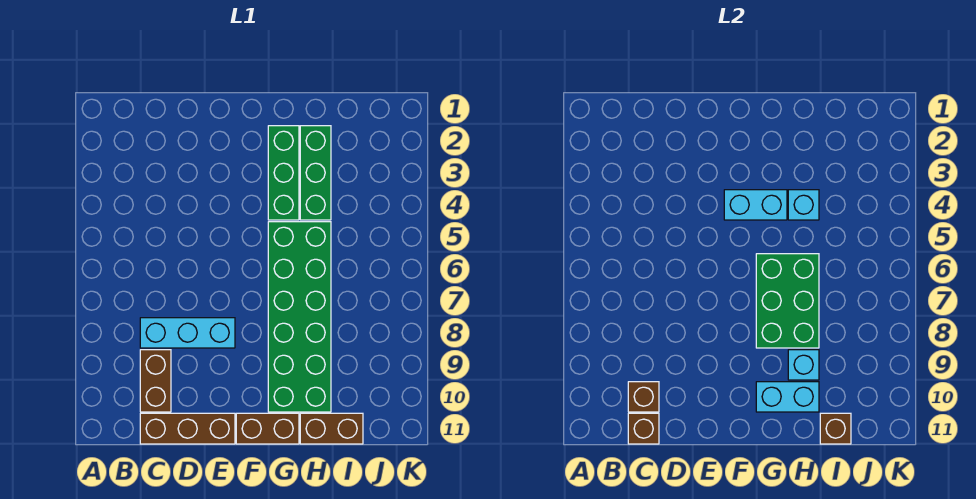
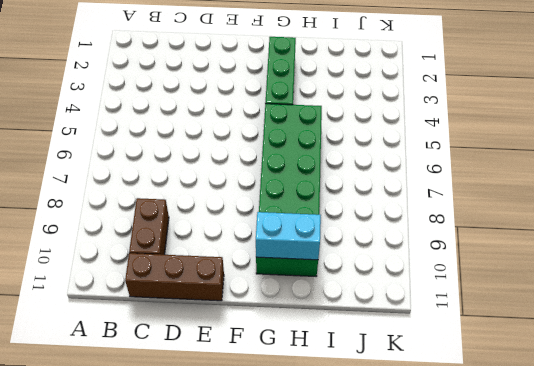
none -> cyan 1x3 brick [140,318,235,348]
none -> brown 1x2 brick [236,413,299,444]
none -> green 1x3 brick [300,126,331,220]

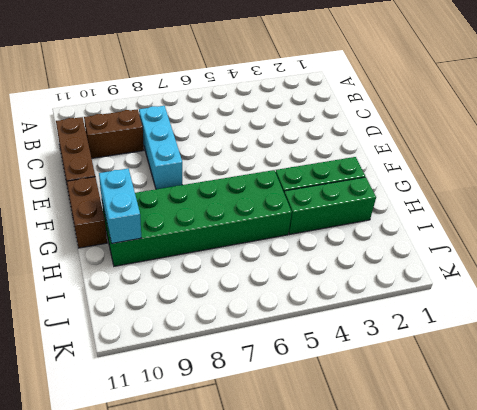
none -> brown 1x2 brick [300,413,363,444]
none -> brown 1x1 brick [628,382,659,412]
none -> brown 1x1 brick [628,413,659,444]

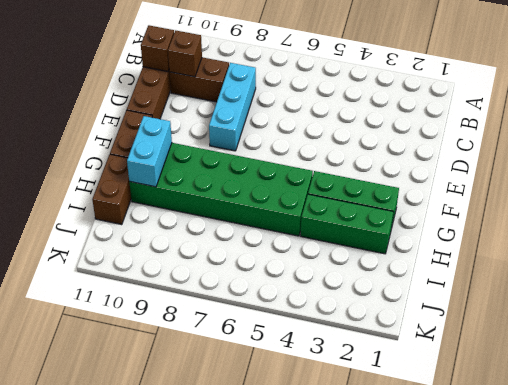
none -> cyan 1x2 brick [724,190,787,220]
none -> green 2x3 brick [756,254,819,348]
none -> cyan 1x1 brick [788,190,819,220]

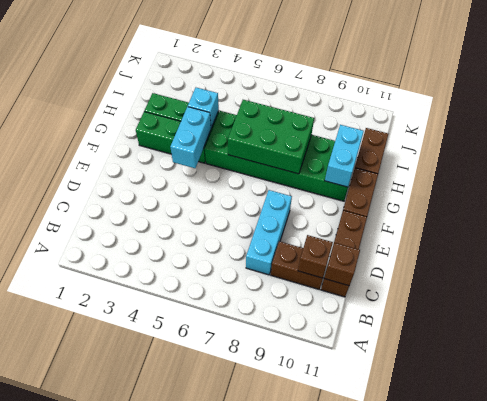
none -> cyan 1x1 brick [788,350,819,380]
none -> brown 1x1 brick [820,413,851,444]

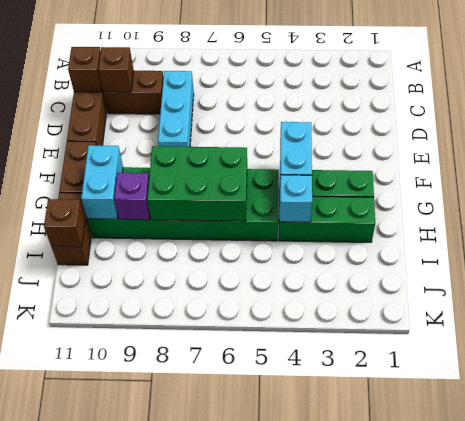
purple 1x1 brick [114,173,150,220] -> cyan 1x1 brick [788,350,819,380]

